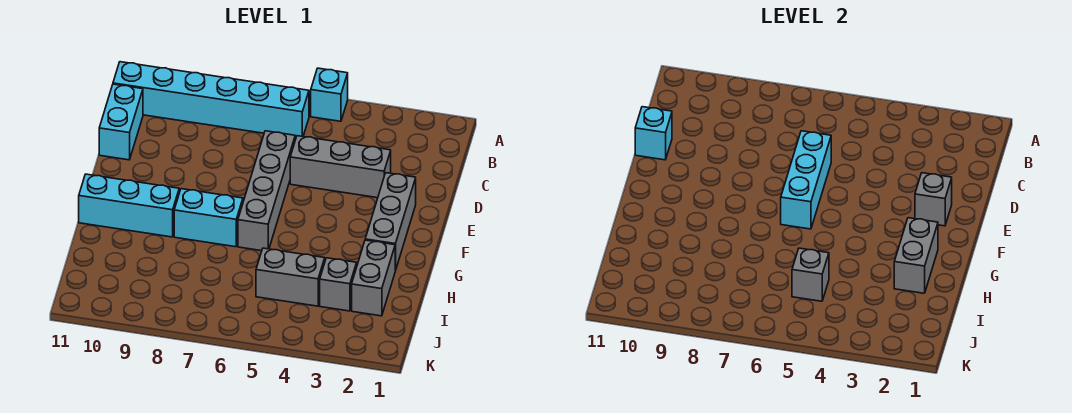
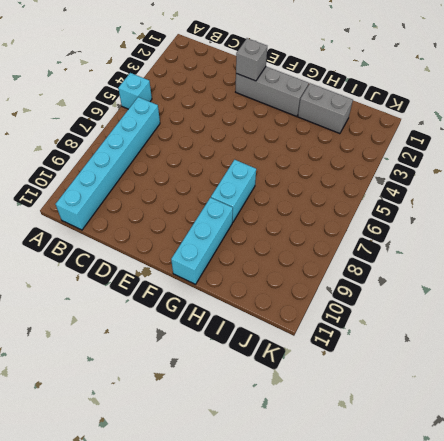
none -> cyan 1x2 brick [99,84,143,160]
none -> grey 1x3 brick [290,136,391,198]
none -> grey 1x4 brick [238,131,295,251]

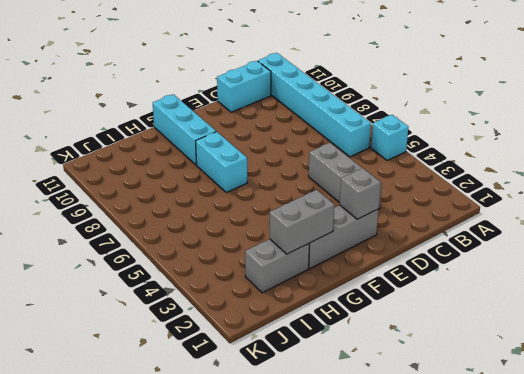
none -> grey 1x4 brick [238,131,295,251]
none -> grey 1x1 brick [320,258,357,311]
none -> grey 1x2 brick [256,248,325,306]

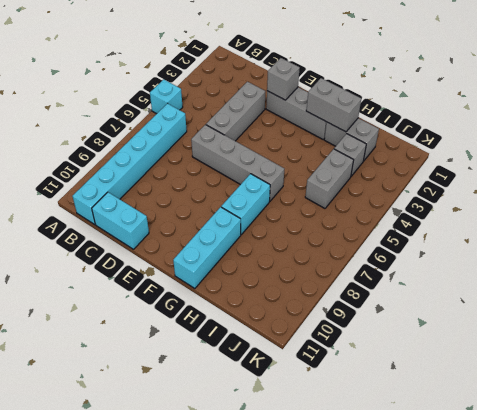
none -> cyan 1x3 brick [781,131,831,229]
none -> cyan 1x1 brick [635,107,672,160]
none -> grey 1x1 brick [792,248,829,301]

